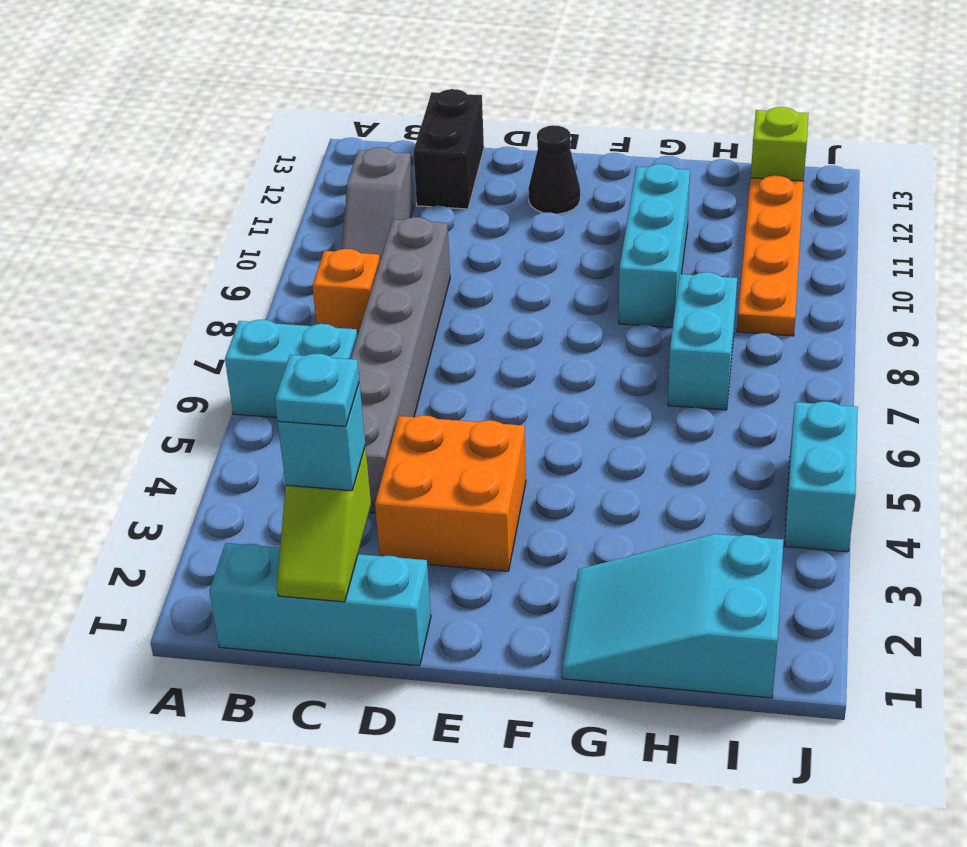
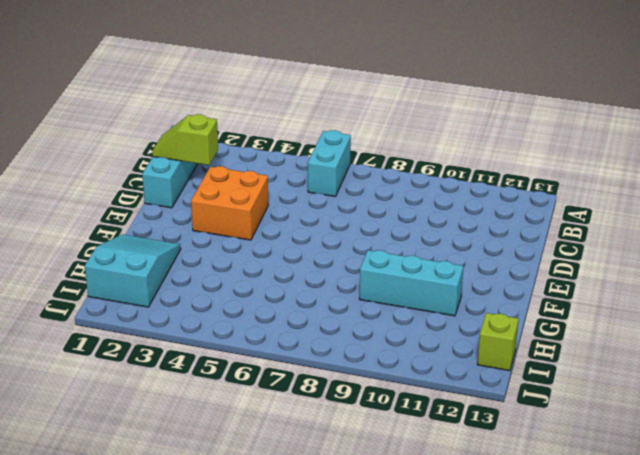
none -> orange 1x1 brick [312,249,380,336]
none -> grey 1x2 slope [342,147,414,260]
none -> grey 1x6 brick [351,217,450,513]

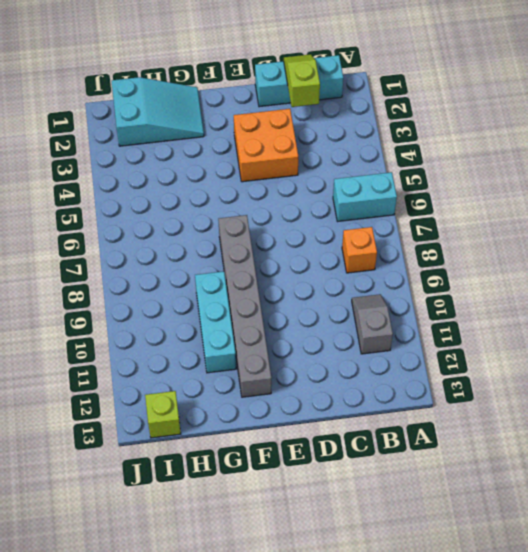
grey 1x6 brick [218,215,272,397] -> grey 1x6 brick moved to [351,217,450,513]
none -> black 1x2 brick [413,89,484,209]
none -> black 1x1 cone [528,125,580,214]
none -> cyan 1x2 brick [668,272,737,410]

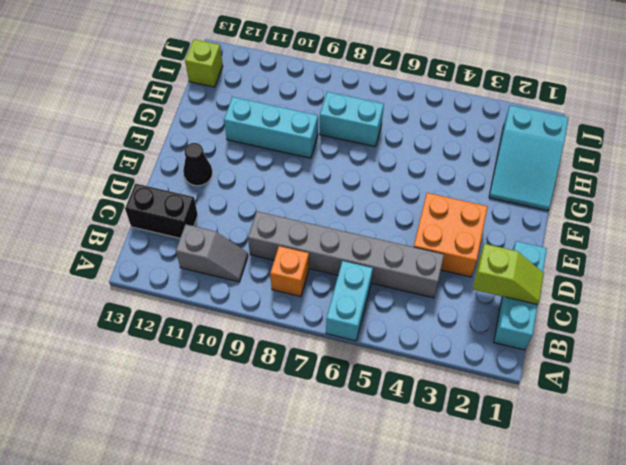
none -> orange 1x4 plate [737,175,804,336]
none -> cyan 1x2 brick [785,401,858,552]
none -> cyan 1x1 brick [278,382,365,491]

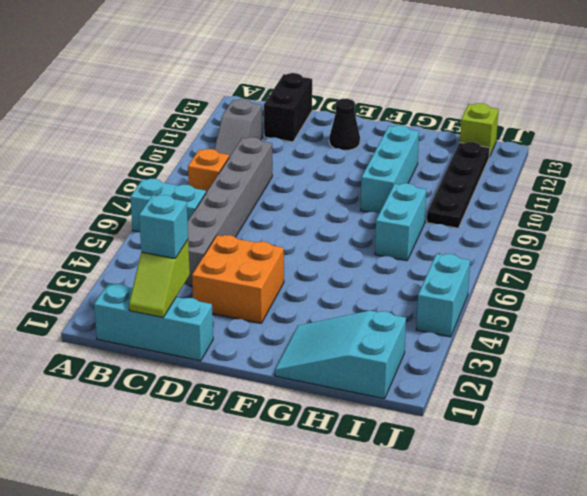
black 1x4 plate [427,142,490,228] -> orange 1x4 plate [737,175,804,336]
none -> cyan 1x1 plate [275,354,359,426]

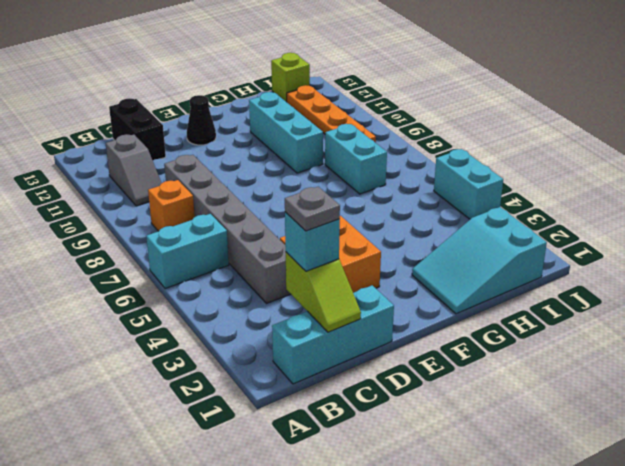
grey 1x1 plate [285,187,340,231] -> cyan 1x1 plate [275,354,359,426]

